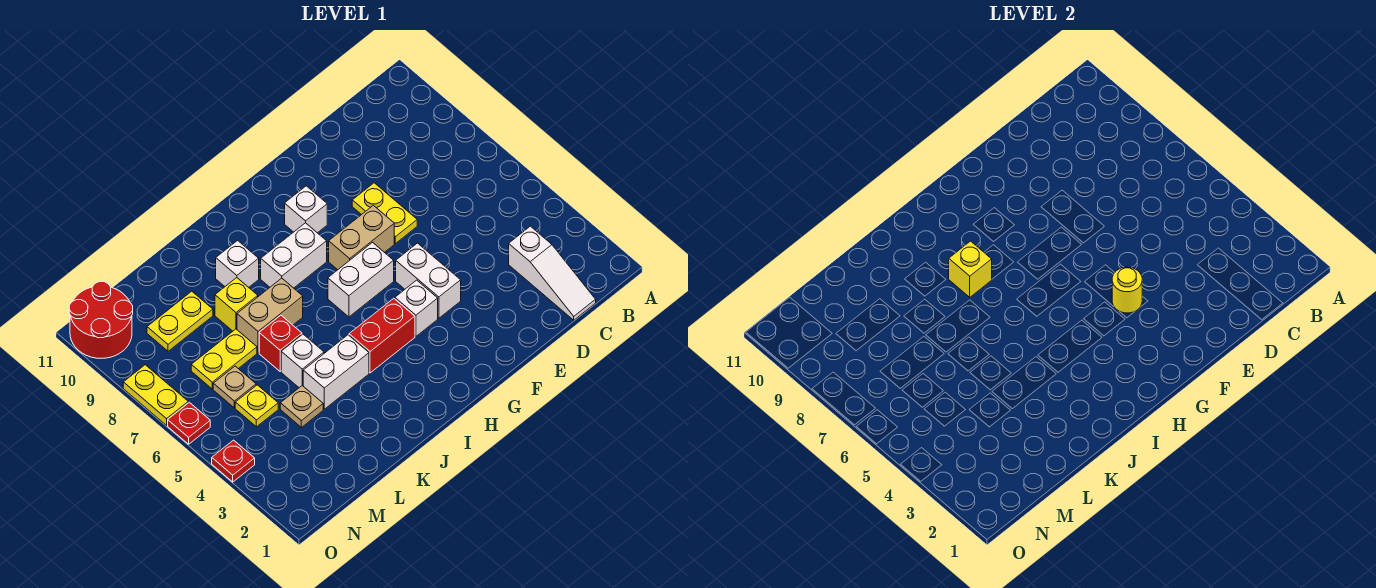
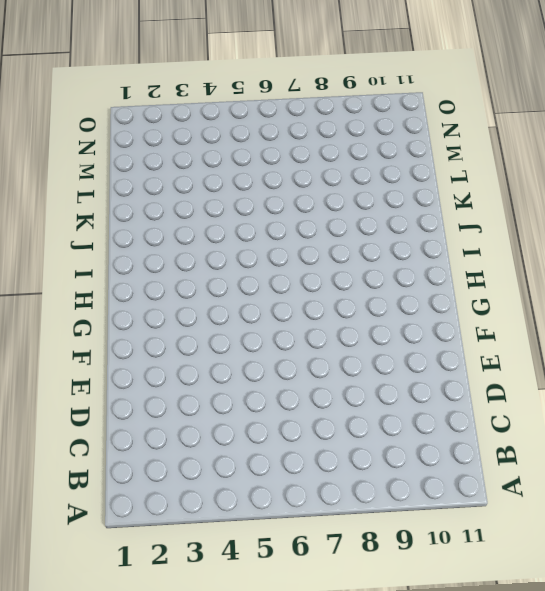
none -> white 1x3 slope [509,226,596,320]
none -> yellow 1x2 plate [352,183,417,243]
none -> white 1x2 brick [396,243,461,318]

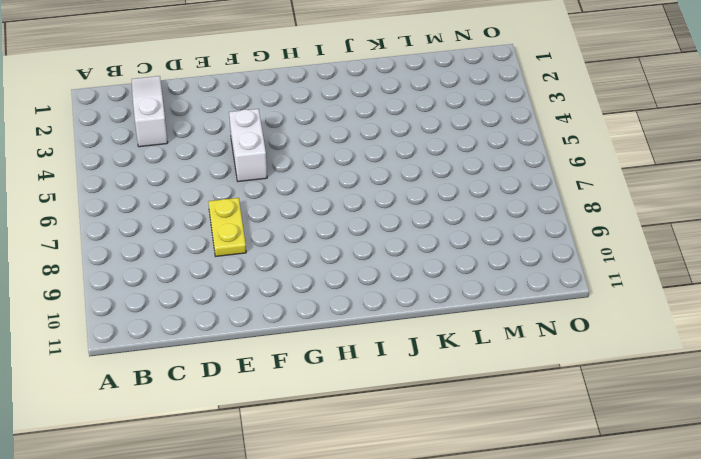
none -> tan 1x2 brick [329,205,394,270]
none -> white 1x1 brick [395,280,438,336]
none -> white 1x2 brick [328,243,394,317]

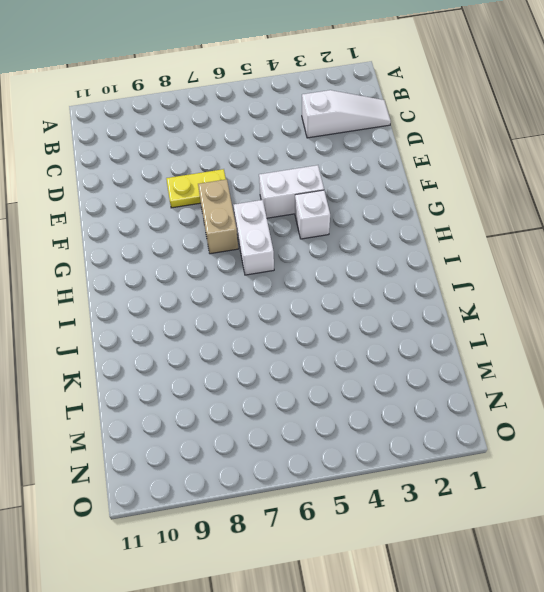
none -> white 1x1 brick [285,186,327,233]
none -> red 1x2 brick [349,298,415,373]
none -> white 1x2 brick [261,223,327,288]

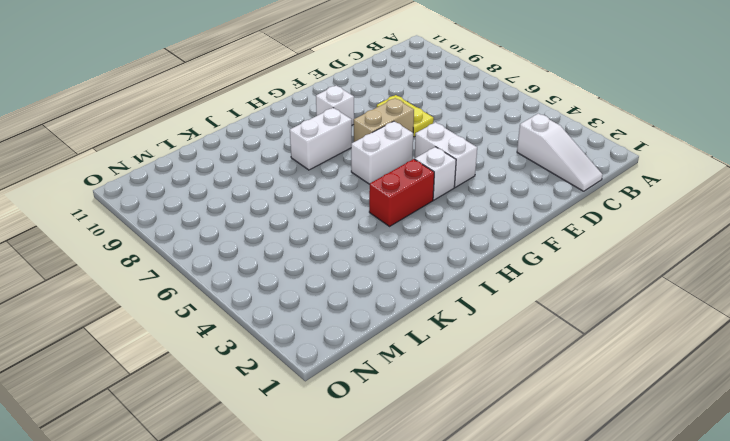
none -> white 1x2 brick [303,335,369,409]
none -> tan 1x2 brick [237,278,303,353]
none -> white 1x1 brick [216,240,259,287]

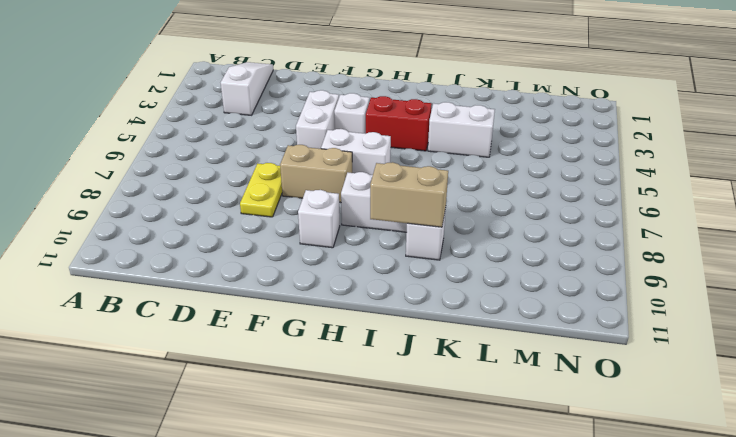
tan 1x2 brick [370,162,448,227] -> tan 1x2 brick moved to [237,278,303,353]
none -> white 1x1 brick [281,334,324,388]
none -> red 1x1 brick [259,315,302,371]
none -> yellow 1x1 brick [215,278,258,331]

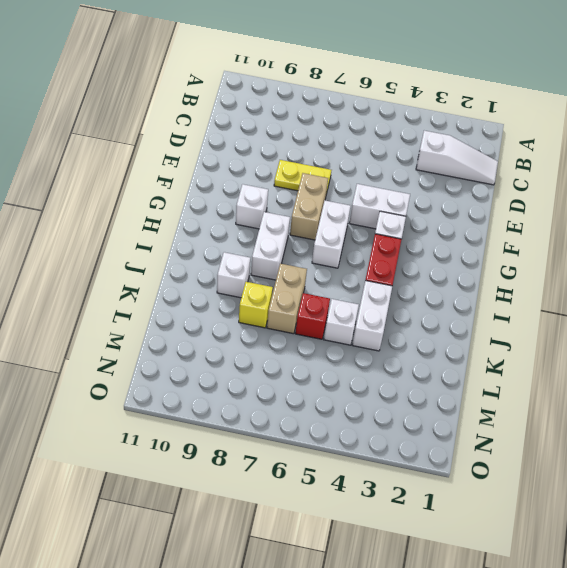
none -> tan 1x1 plate [280,386,323,427]
none -> yellow 1x2 plate [191,329,257,389]
none -> yellow 1x2 plate [147,291,213,351]

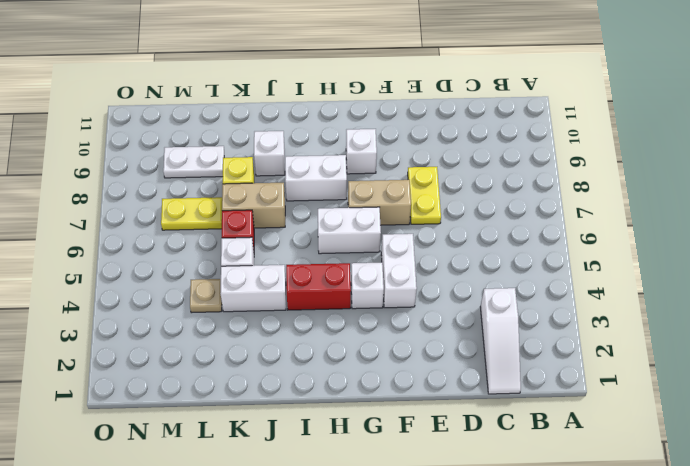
white 1x2 plate [163,146,224,178] -> yellow 1x2 plate [147,291,213,351]
none -> yellow 1x1 plate [235,385,278,427]
none -> tan 1x1 plate [213,366,256,408]
none -> red 2x2 round brick [69,282,133,359]

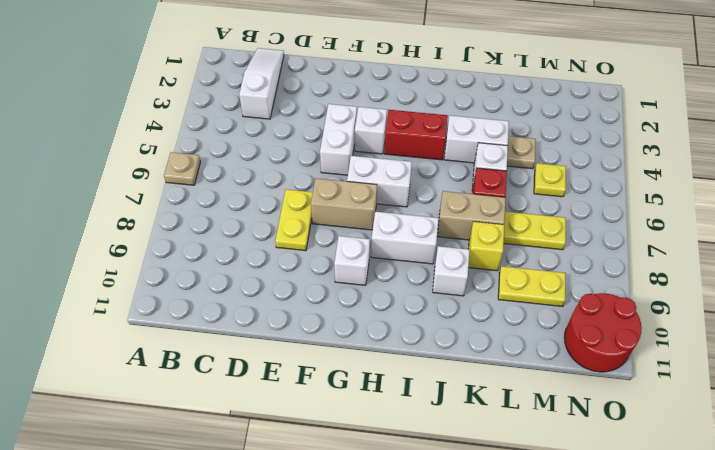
tan 1x1 plate [164,152,200,185] -> tan 1x1 plate moved to [213,366,256,408]
none -> red 1x1 plate [212,440,255,482]
none -> red 1x1 plate [168,402,210,444]
none -> yellow 1x2 plate [123,365,188,425]

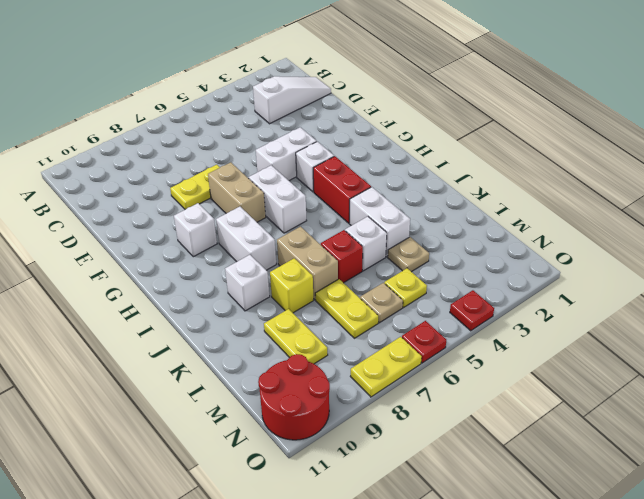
none -> yellow 1x1 round brick [1112,267,1142,313]
none -> yellow 1x1 brick [949,241,992,297]

